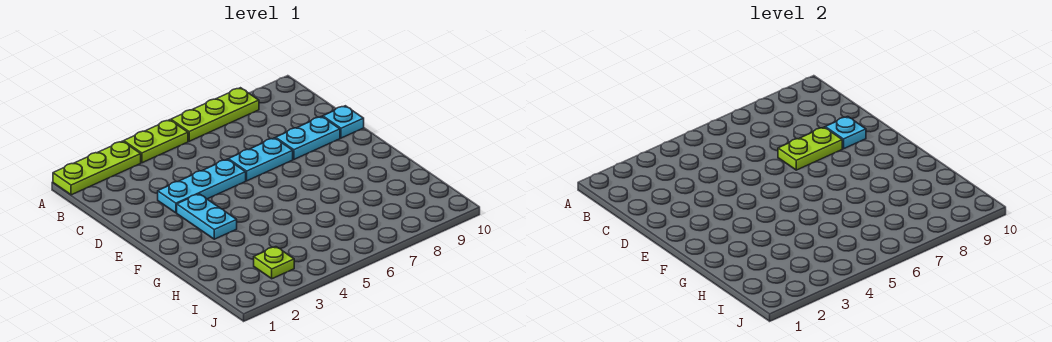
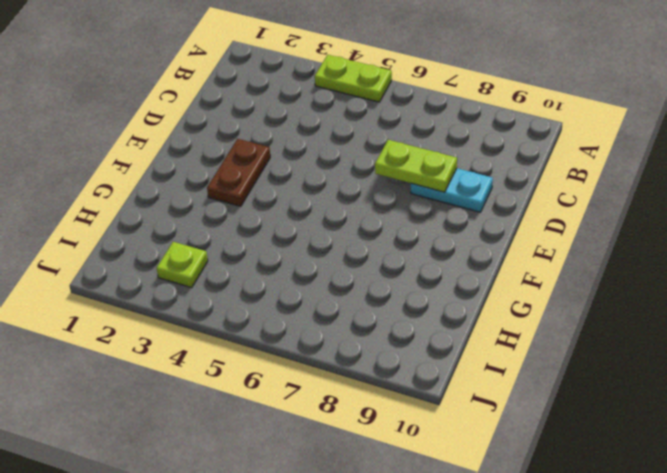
brown 1x2 plate [207,139,270,206] -> cyan 1x2 plate [177,194,237,239]
none -> lime 1x3 plate [53,141,141,195]
none -> lime 1x3 plate [171,88,259,141]

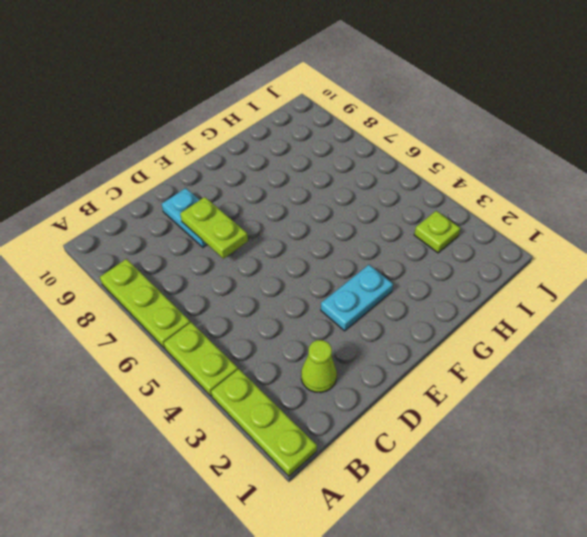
lime 1x1 cone [301,340,337,393] -> none
none -> cyan 1x3 plate [158,159,246,213]
none -> cyan 1x2 plate [228,138,293,181]

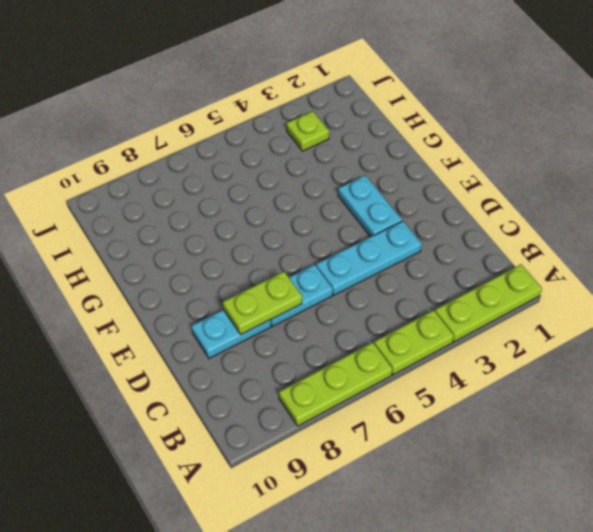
none -> cyan 1x1 plate [323,106,364,138]
none -> cyan 1x1 plate [825,117,866,149]

